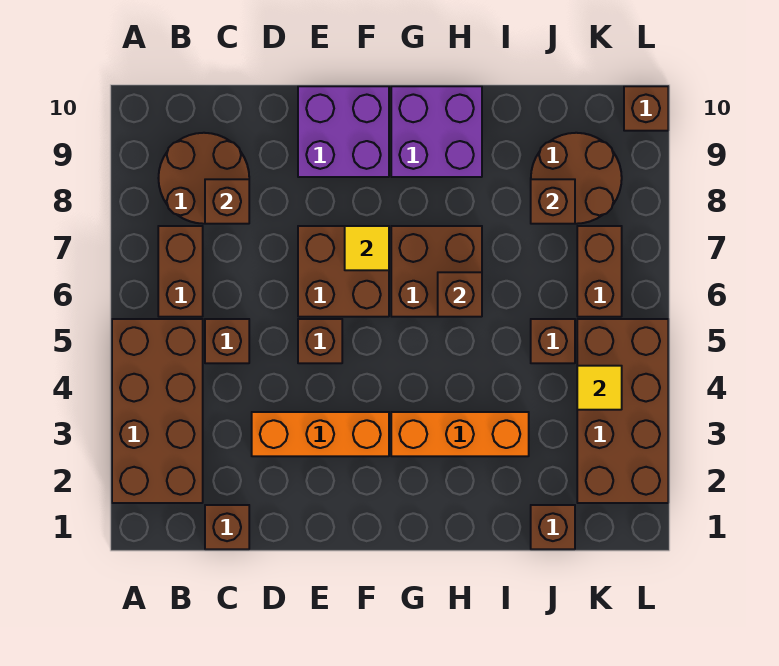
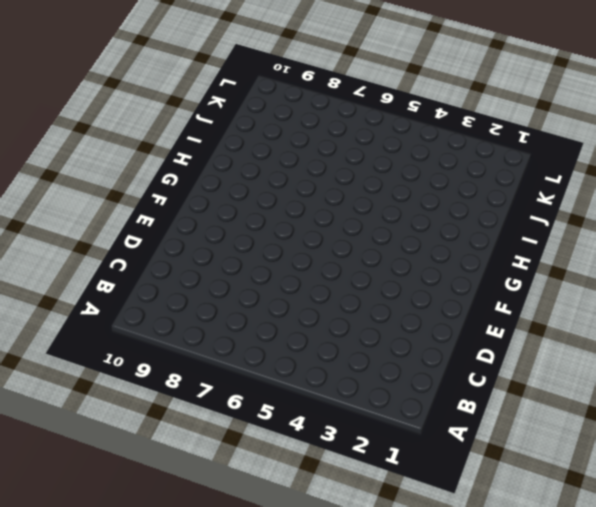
none -> brown 2x4 brick [112,319,203,503]
none -> brown 1x2 brick [158,226,203,317]
none -> brown 2x2 round brick [158,133,249,224]

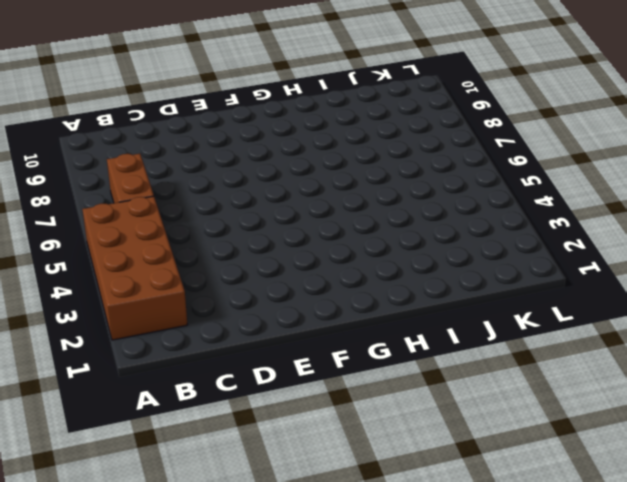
none -> brown 2x2 round brick [158,133,249,224]
none -> brown 1x1 brick [205,505,249,549]
none -> brown 1x1 brick [205,319,249,363]

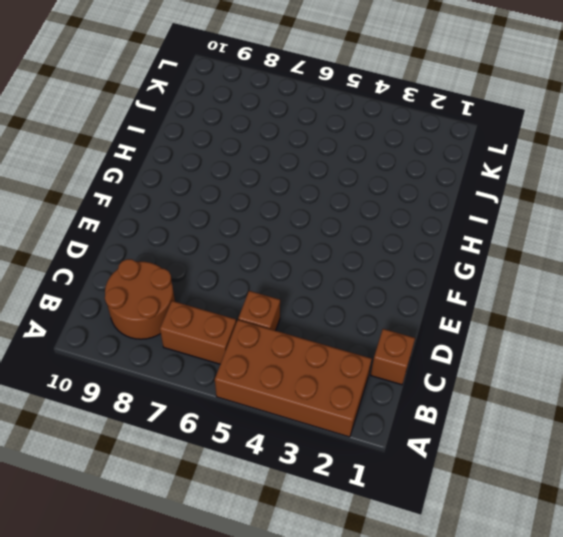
none -> orange 1x3 brick [252,412,389,456]
none -> brown 1x1 brick [298,319,342,363]
none -> brown 2x2 brick [298,226,389,317]

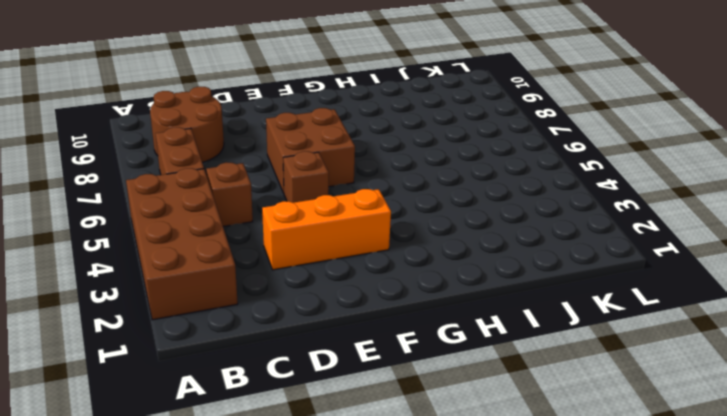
none -> brown 1x1 brick [205,505,249,549]
none -> purple 2x2 brick [298,86,389,177]
none -> orange 1x3 brick [391,412,529,456]

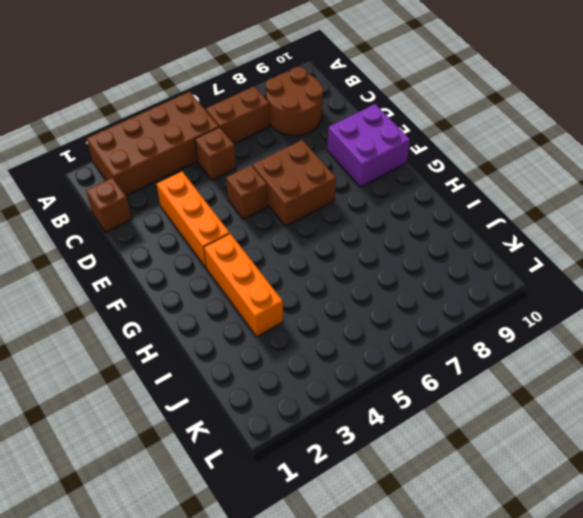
none -> brown 2x2 brick [391,226,482,317]
none -> purple 2x2 brick [391,86,482,177]
none -> brown 1x1 brick [531,505,575,549]

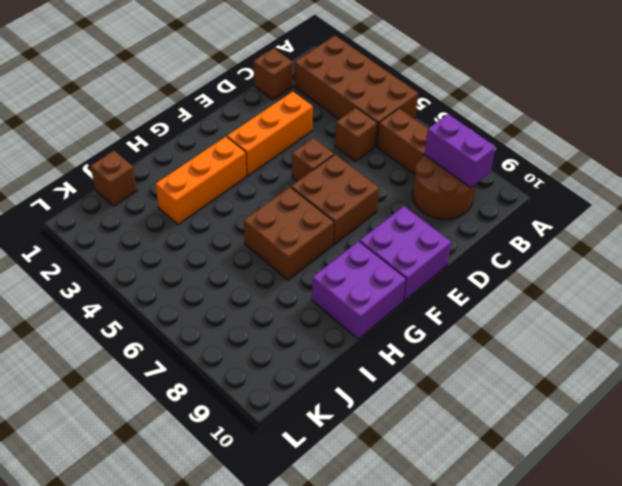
purple 1x2 brick [425,114,495,188] -> none
none -> brown 1x1 brick [531,319,575,363]
none -> brown 2x2 round brick [531,133,622,224]
none -> brown 2x4 brick [577,319,668,503]

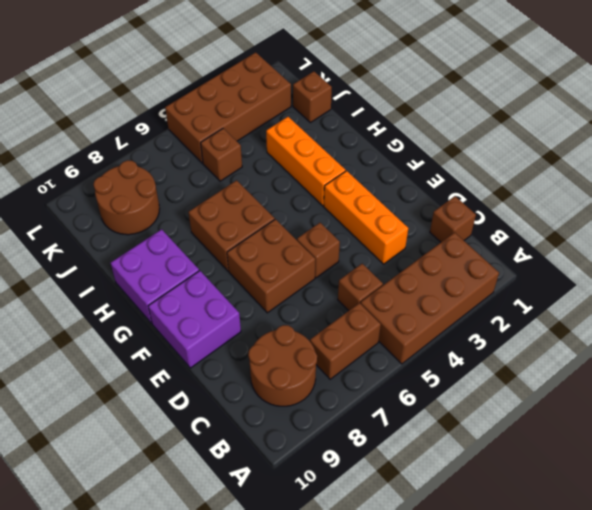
none -> brown 1x2 brick [577,226,622,317]
none -> brown 1x1 brick [624,86,668,131]
none -> brown 1x1 brick [205,179,249,224]

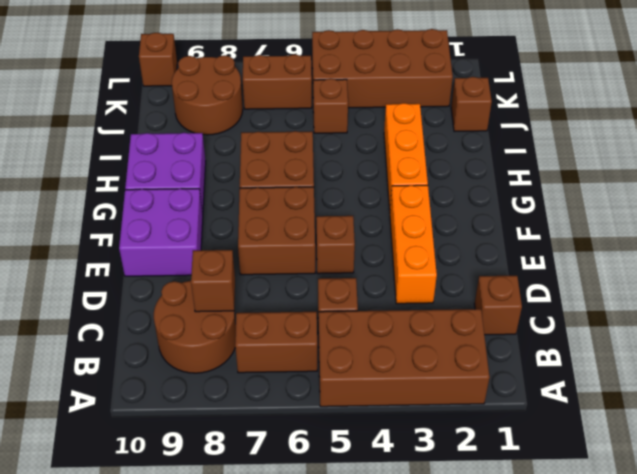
none -> yellow 1x1 tile [345,226,389,270]
none -> brown 1x1 brick [438,272,482,317]
none -> brown 1x1 brick [531,179,575,224]

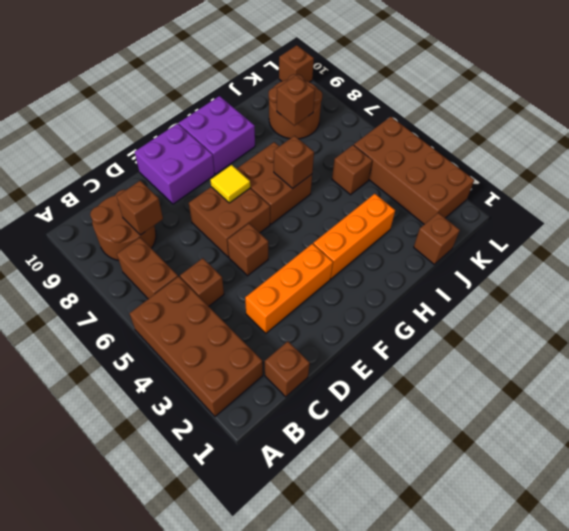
none -> brown 1x2 brick [577,226,622,317]
none -> yellow 1x1 tile [577,366,622,410]

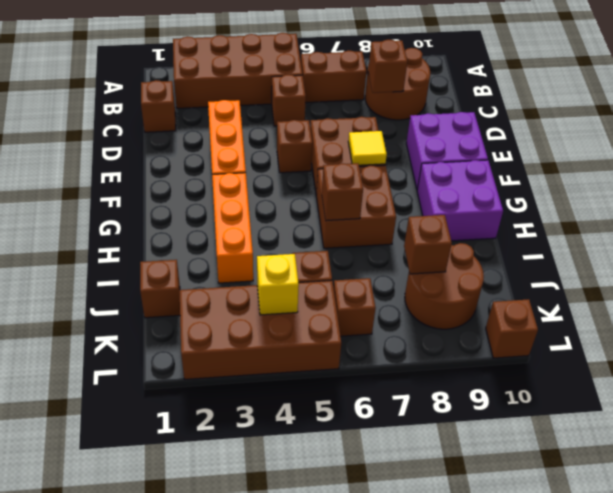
yellow 1x1 brick [257,254,299,315] -> yellow 1x1 tile [577,366,622,410]
brown 1x1 brick [334,278,376,336] -> brown 1x2 brick [577,226,622,317]

